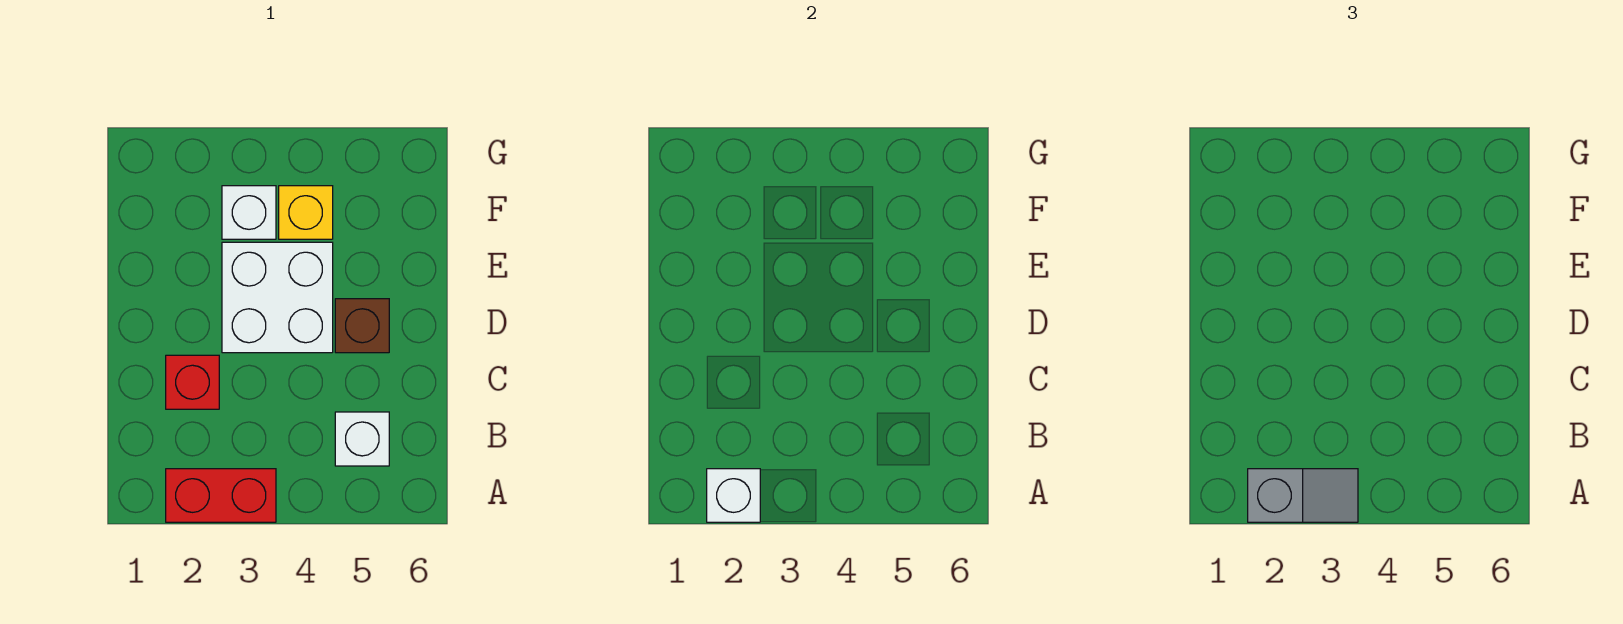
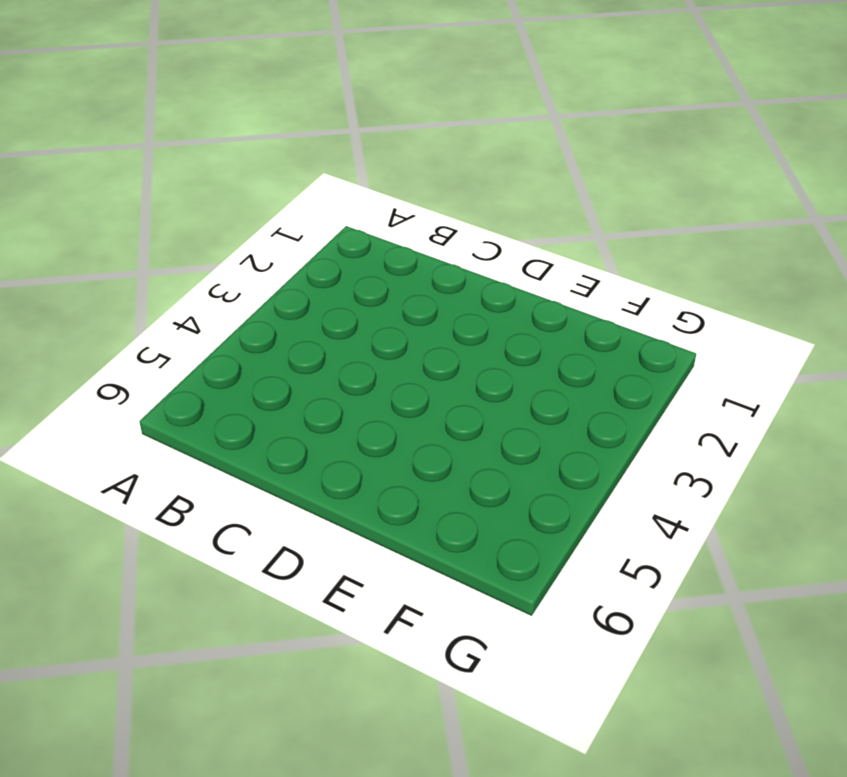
none -> red 1x2 brick [166,469,276,522]
none -> white 1x1 brick [335,412,389,466]

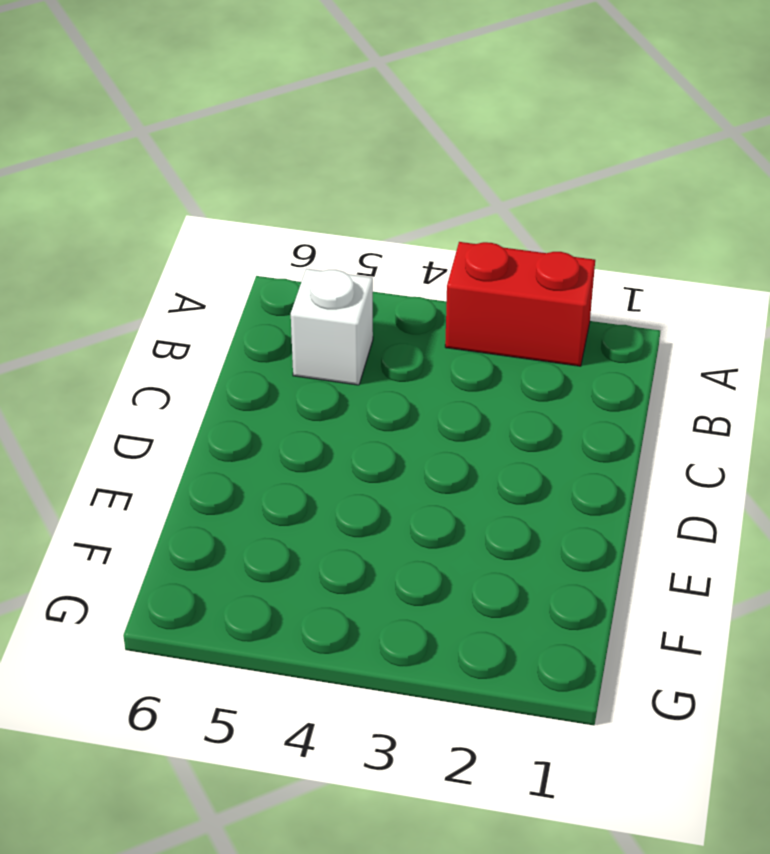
none -> red 1x1 brick [166,355,219,409]
none -> white 2x2 brick [222,242,333,353]

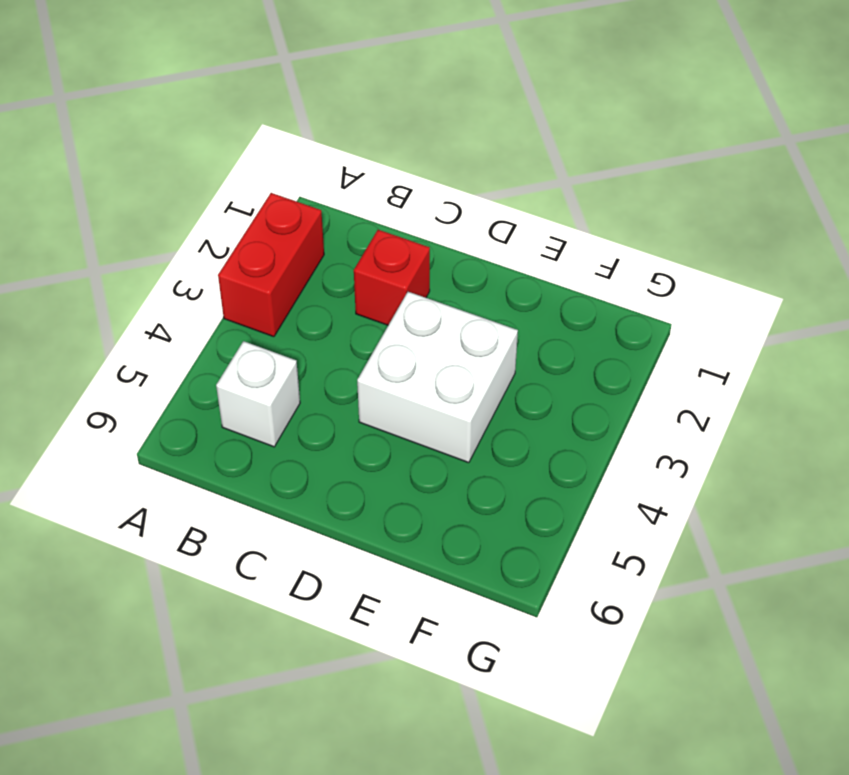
none -> brown 1x1 brick [335,299,389,353]
none -> white 1x1 brick [222,186,276,239]

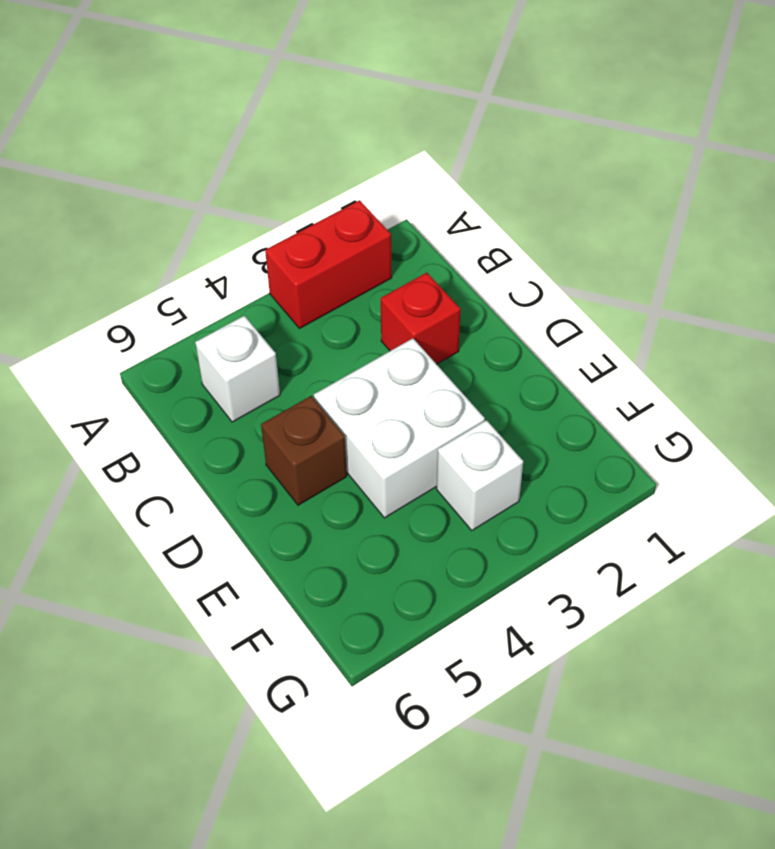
none -> yellow 1x1 brick [279,186,333,239]
none -> white 1x1 brick [707,469,760,522]

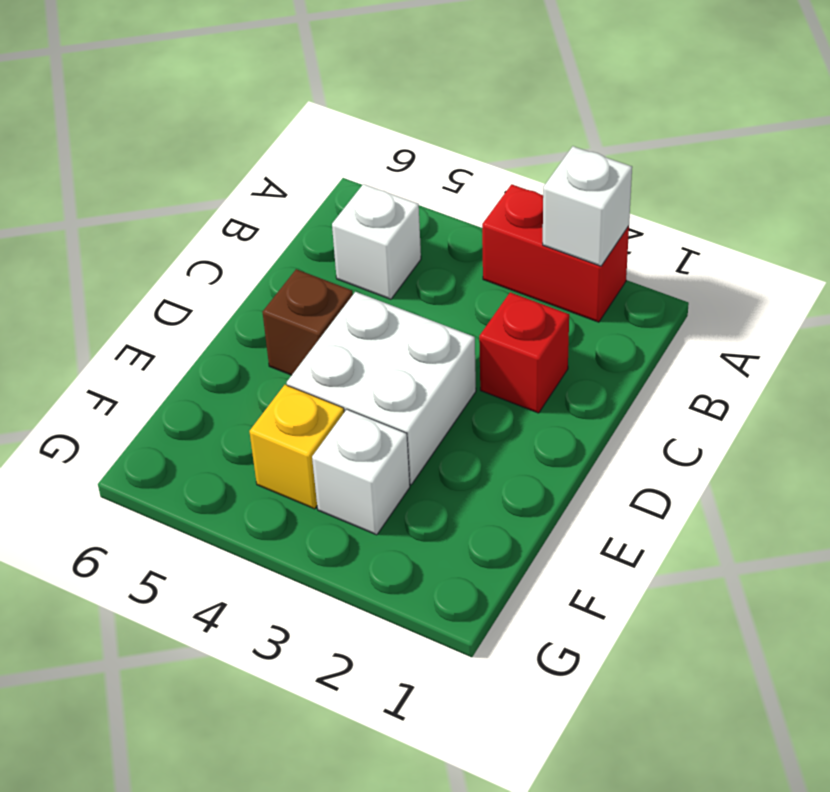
none -> grey 1x2 slope [1248,469,1358,522]

